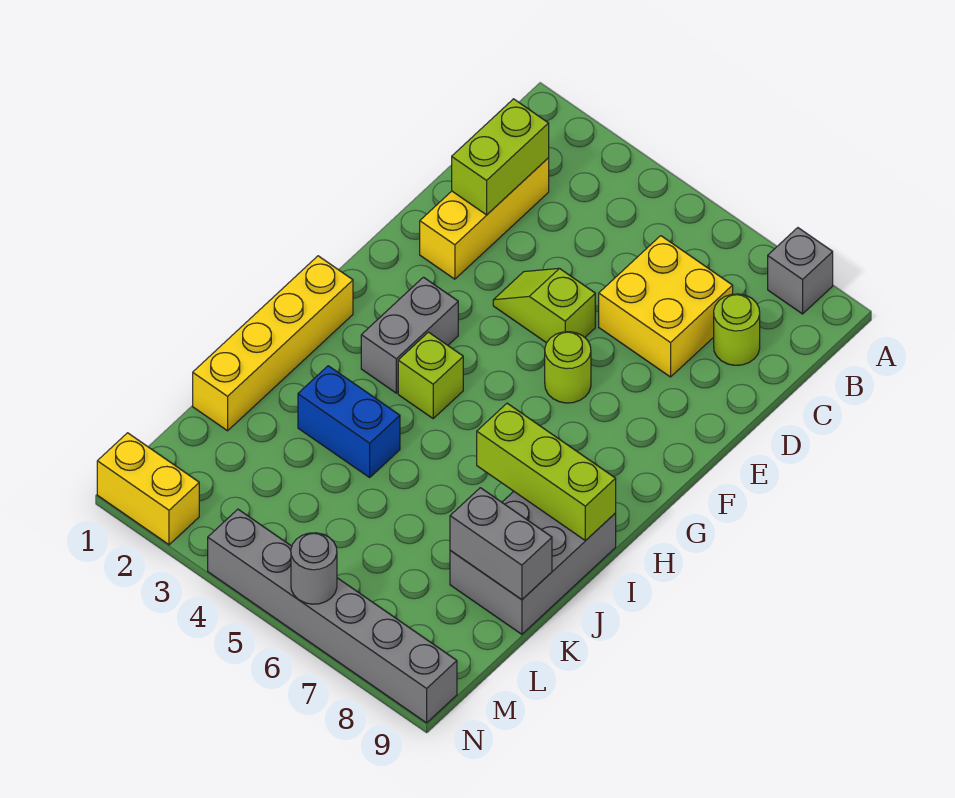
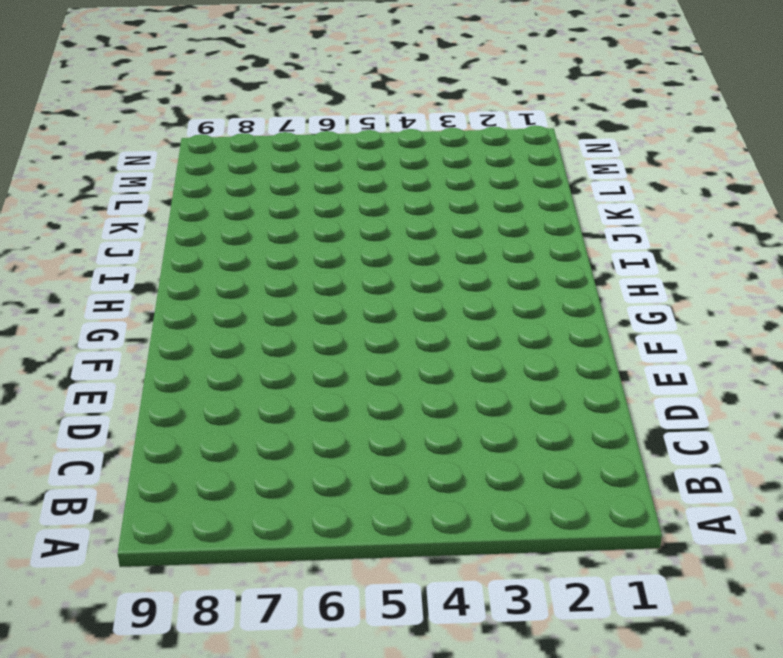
none -> grey 1x1 brick [768,228,833,314]
none -> yellow 1x3 brick [420,158,549,279]
none -> yellow 2x2 brick [599,236,733,377]

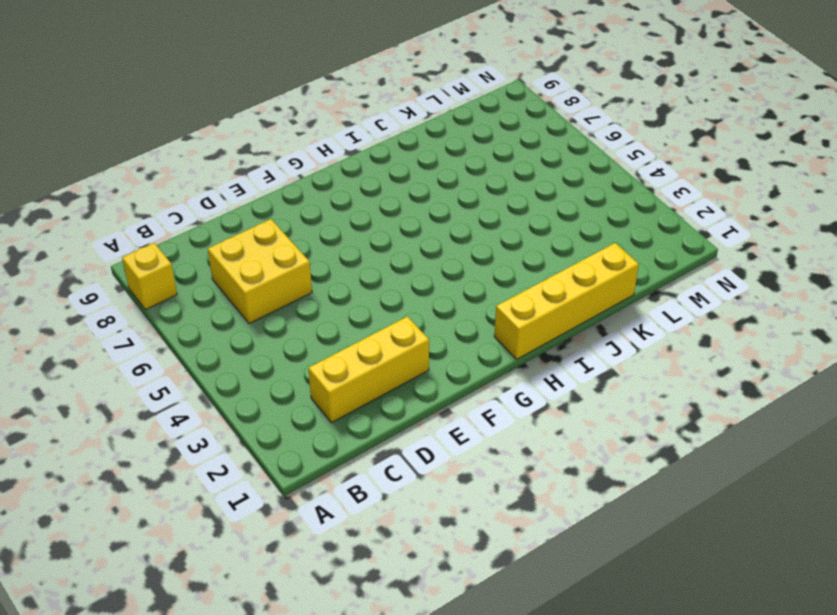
yellow 1x1 brick [122,243,177,310] -> grey 1x1 brick [768,228,833,314]
none -> lime 1x1 round brick [714,294,760,365]
none -> lime 1x2 slope [493,268,595,343]
none -> lime 1x1 round brick [545,332,591,403]

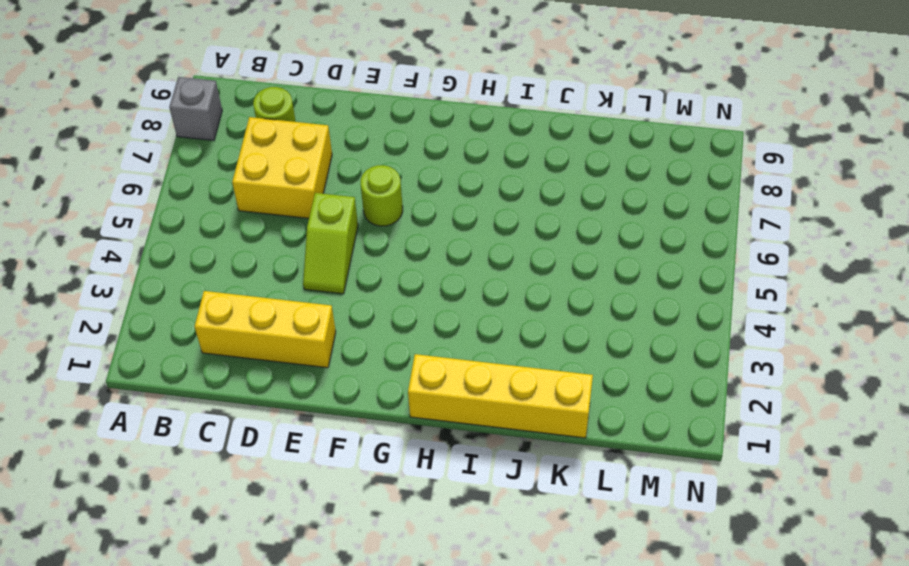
none -> grey 1x2 brick [361,277,458,393]
none -> lime 1x1 brick [398,332,463,418]
none -> grey 2x3 brick [450,492,616,634]

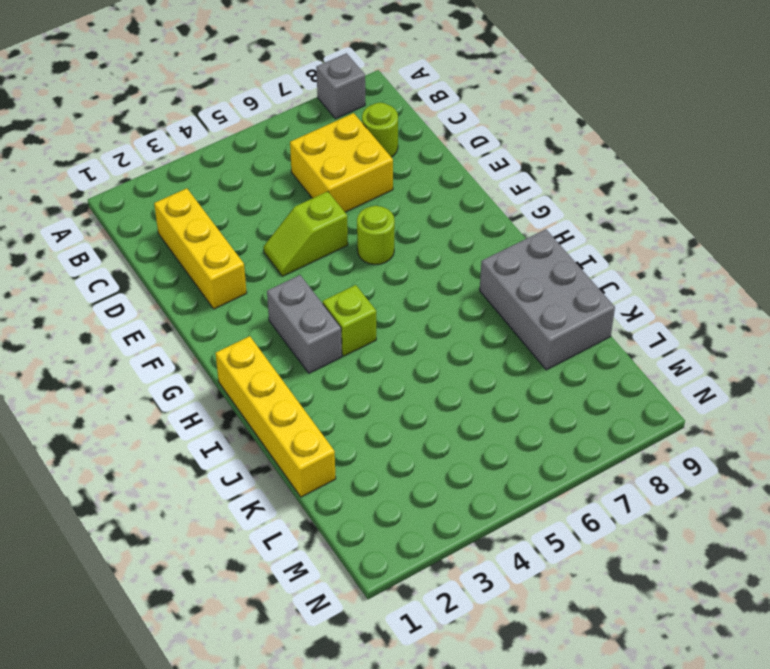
none -> blue 1x2 brick [298,366,400,477]
none -> yellow 1x2 brick [97,433,199,545]
none -> grey 1x6 brick [208,509,457,723]

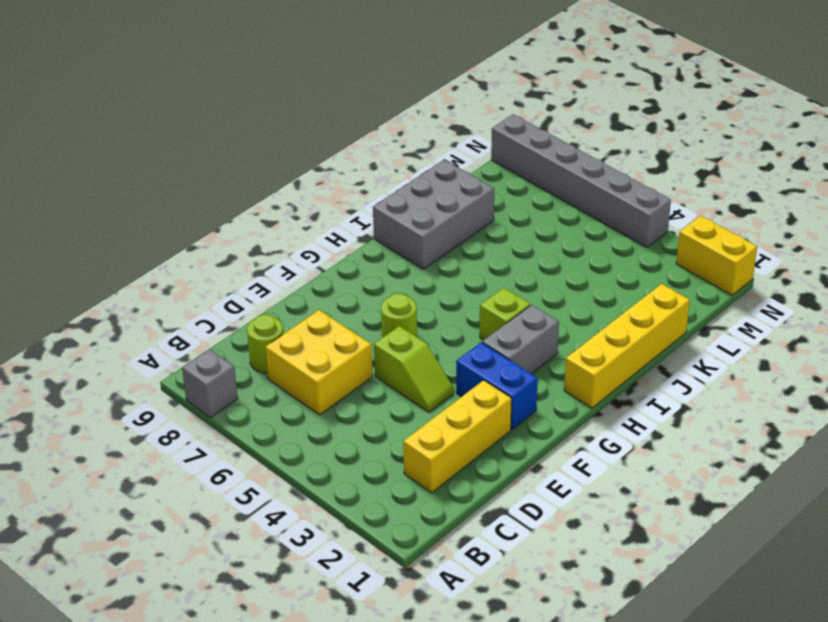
blue 1x2 brick [456,342,538,430] -> blue 1x2 brick moved to [298,366,400,477]
none -> lime 1x2 brick [452,99,549,215]
none -> lime 1x3 brick [477,403,616,541]
none -> grey 1x2 brick [450,488,552,600]

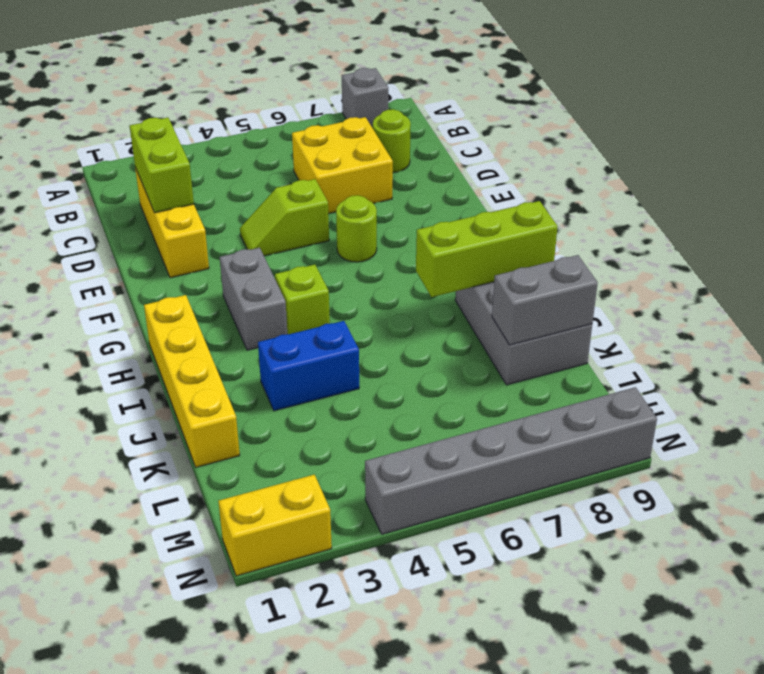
none -> grey 1x1 round brick [291,533,337,604]

